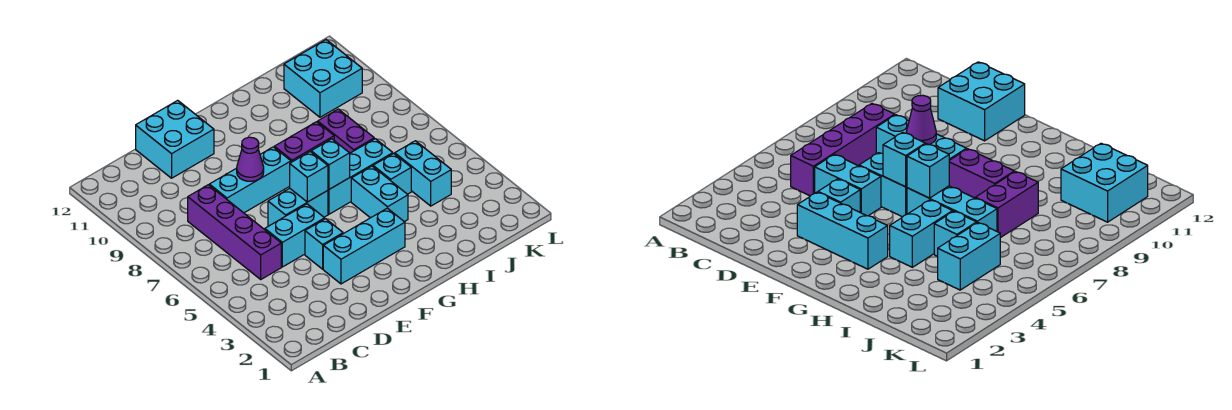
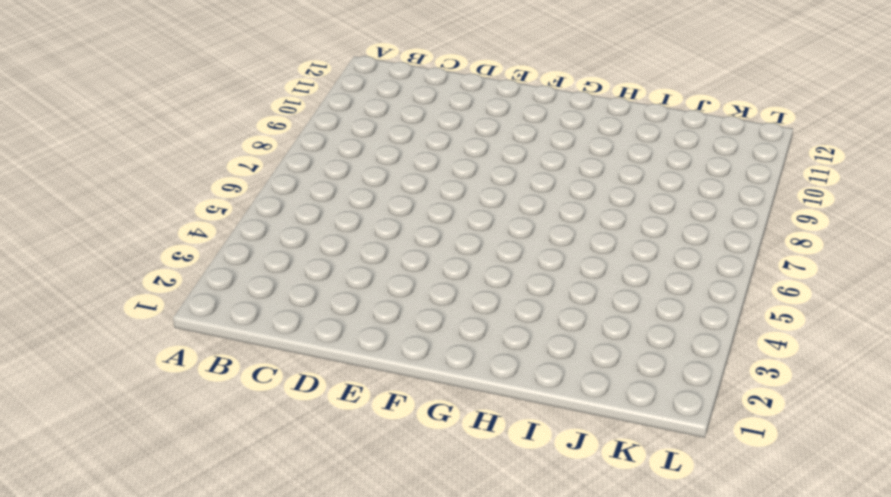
none -> purple 1x4 brick [188,185,281,279]
none -> cyan 1x2 brick [265,204,325,267]
none -> cyan 1x3 brick [209,147,291,213]

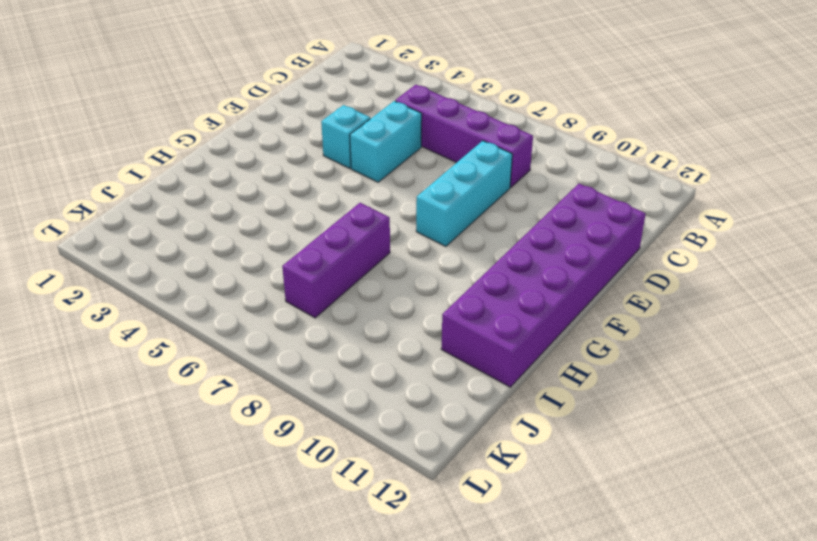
purple 2x6 brick [441,184,646,387] -> cyan 2x2 brick [136,100,214,178]
purple 1x3 brick [282,203,390,318] -> purple 1x2 brick [318,109,374,153]
none -> cyan 1x3 brick [323,208,405,284]
none -> cyan 1x2 brick [268,188,328,226]
none -> cyan 1x3 brick [328,139,393,214]

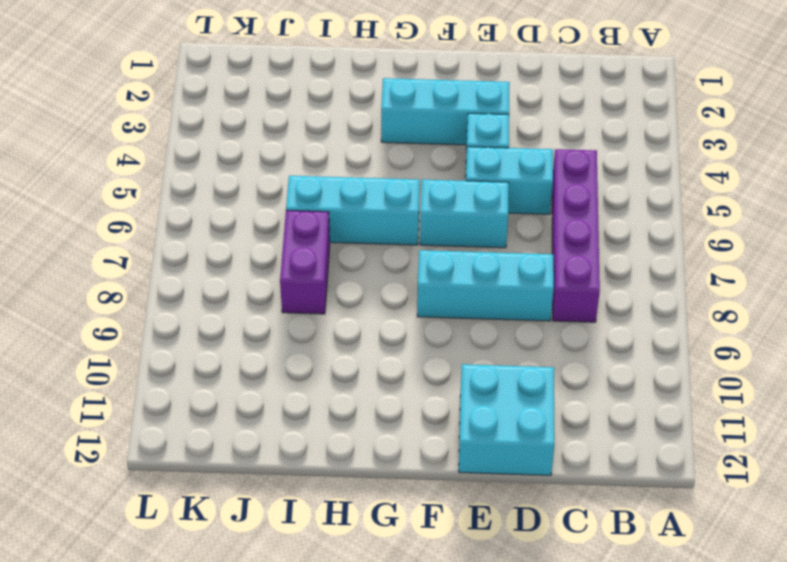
none -> purple 1x2 brick [274,122,334,162]
none -> cyan 1x2 brick [351,166,408,222]
none -> cyan 1x1 brick [373,153,411,194]

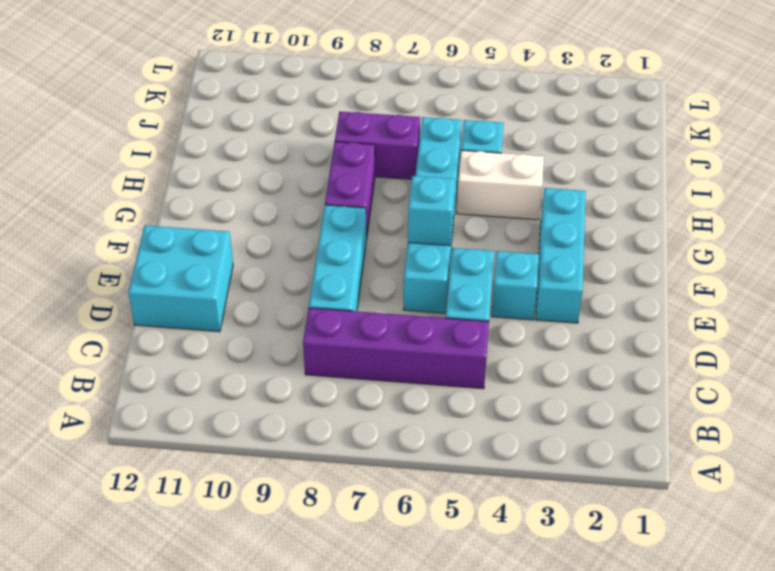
white 1x2 brick [457,150,544,220] -> cyan 1x2 brick [351,166,408,222]
none -> cyan 1x2 brick [395,141,451,206]
none -> cyan 2x2 brick [284,40,362,117]
none -> purple 1x1 cone [237,137,264,181]

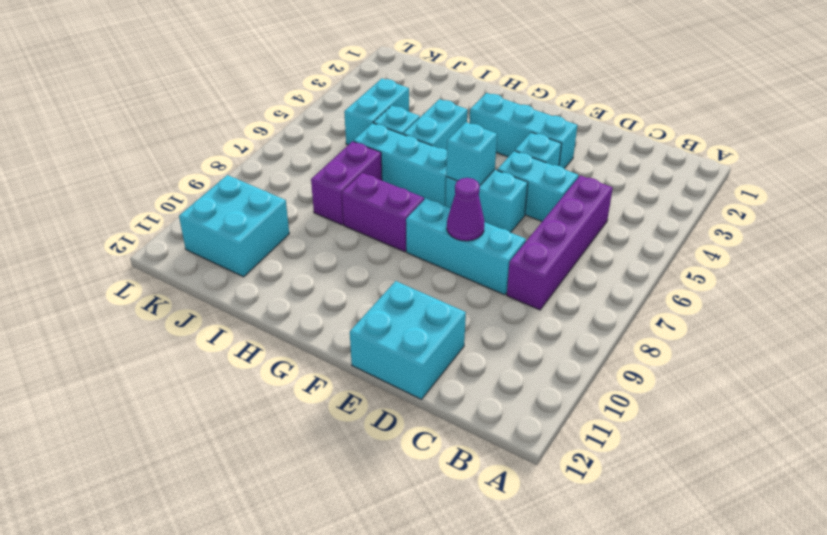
none -> cyan 1x1 brick [311,139,350,189]

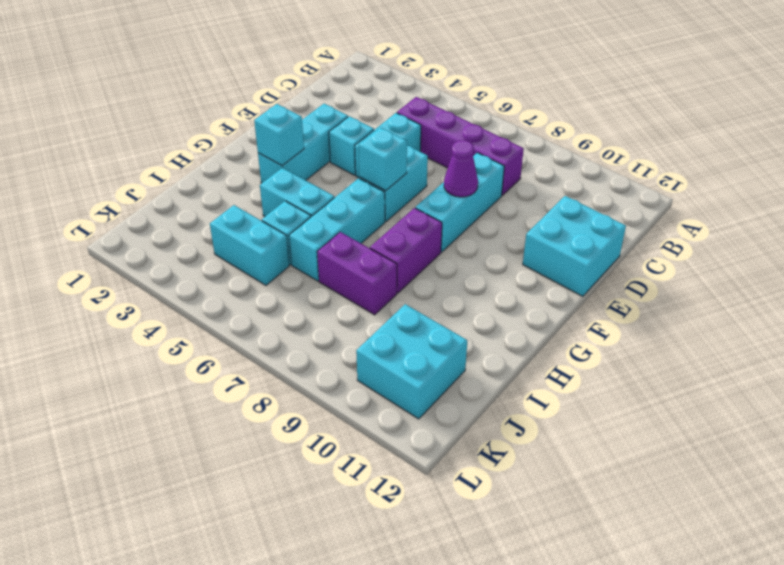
cyan 1x1 brick [254,104,304,166] -> cyan 1x1 brick moved to [311,139,350,189]

